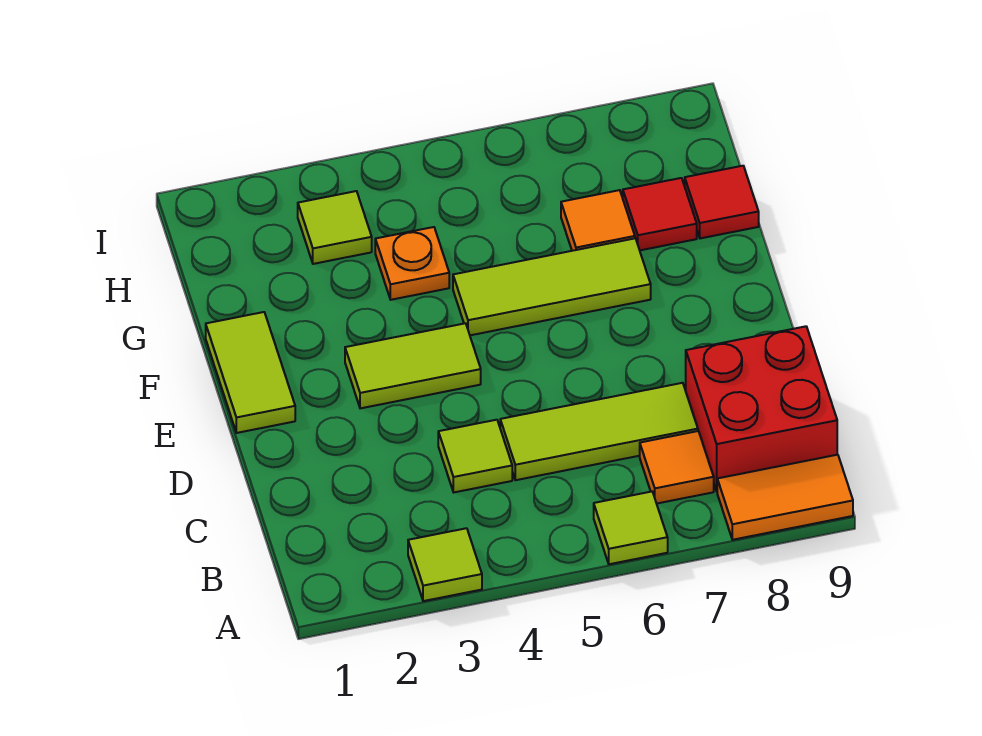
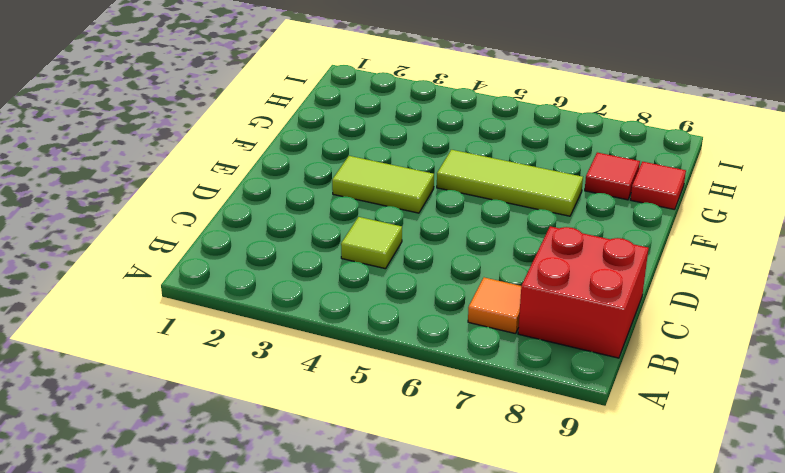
none -> lime 1x1 tile [408,528,482,601]
none -> lime 1x1 tile [594,492,668,564]
none -> orange 1x2 tile [717,455,853,540]

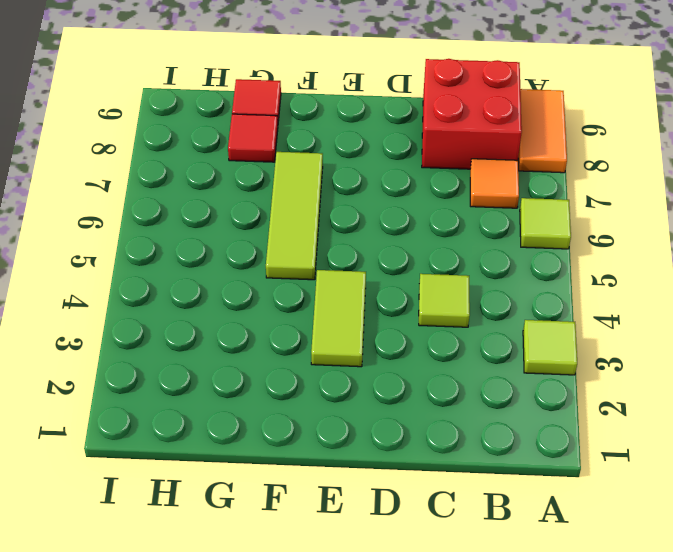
none -> lime 1x3 tile [500,383,698,480]
none -> lime 1x2 tile [206,312,295,433]
none -> orange 1x1 plate [375,227,449,300]

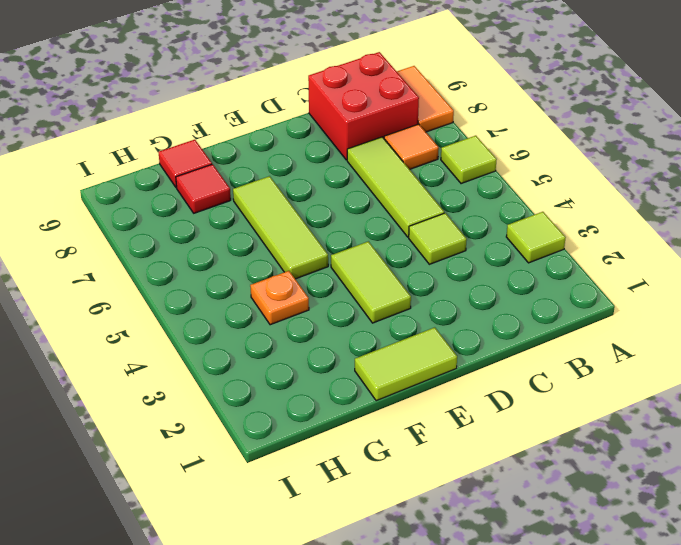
none -> orange 1x1 tile [561,190,635,251]
none -> lime 1x1 tile [298,191,372,264]

